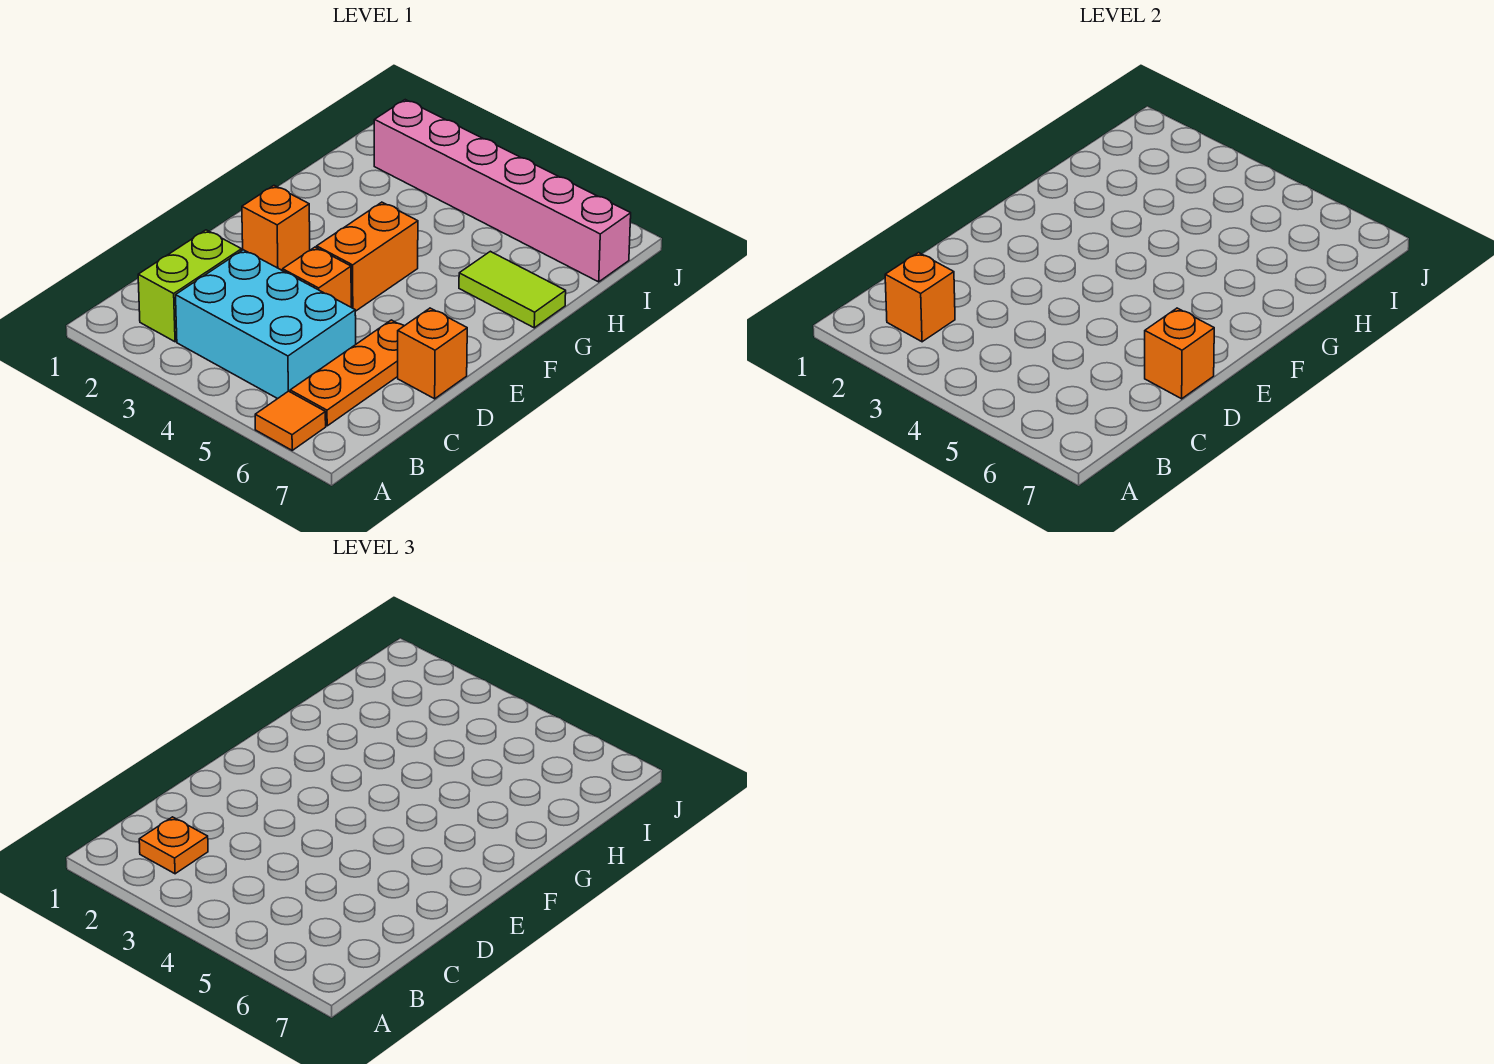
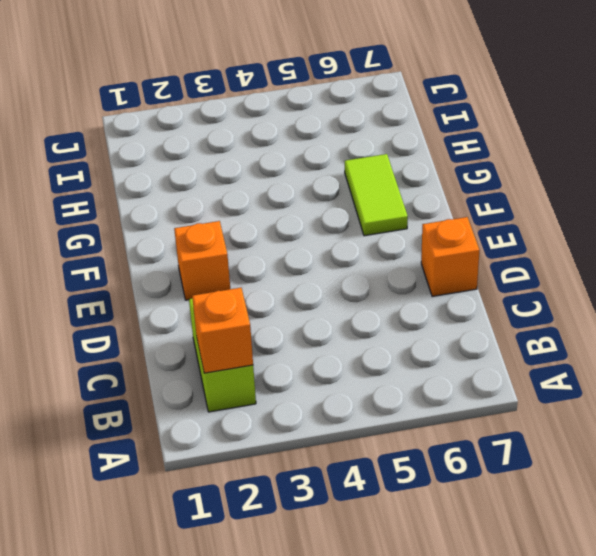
lime 1x2 tile [345,154,408,236] -> lime 1x2 tile turned to [459,251,566,328]
none -> orange 1x1 tile [255,391,326,450]
none -> cyan 2x3 brick [176,250,356,399]
none -> orange 1x3 plate [290,320,404,426]

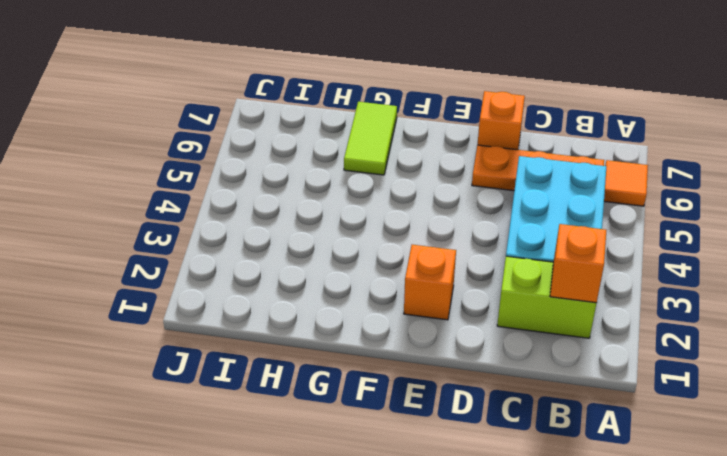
none -> orange 1x1 brick [283,247,351,307]
none -> orange 1x2 brick [317,202,418,311]
none -> pink 1x6 brick [374,100,631,282]

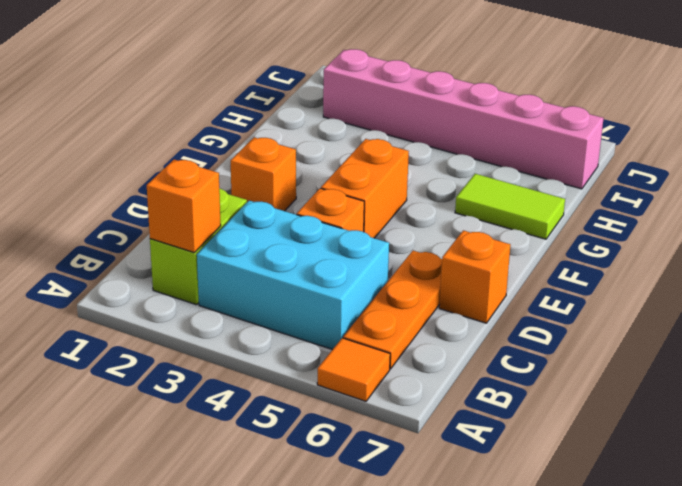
none -> orange 1x1 brick [1145,308,1214,399]
none -> orange 1x1 plate [139,817,208,874]

